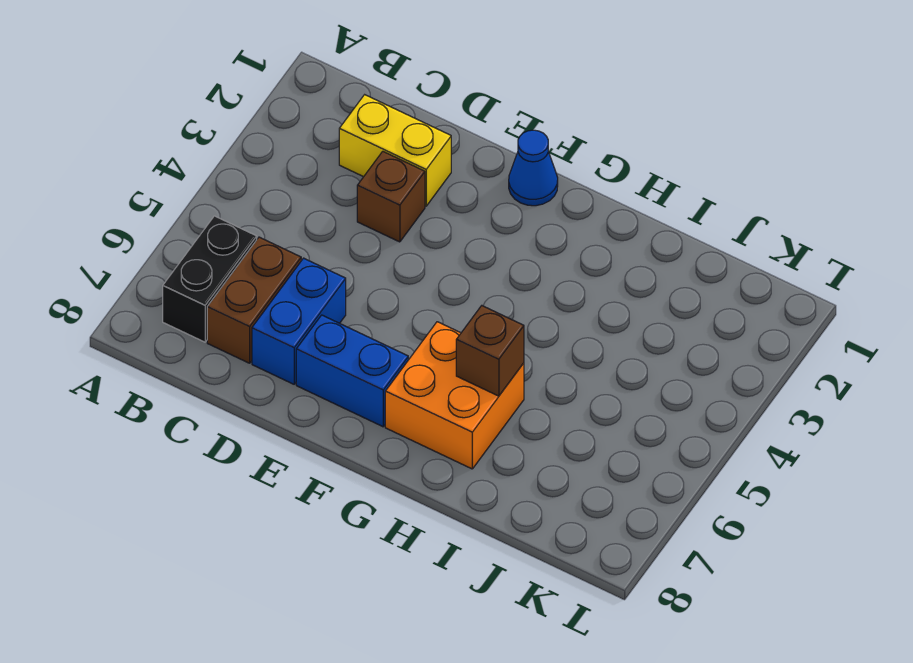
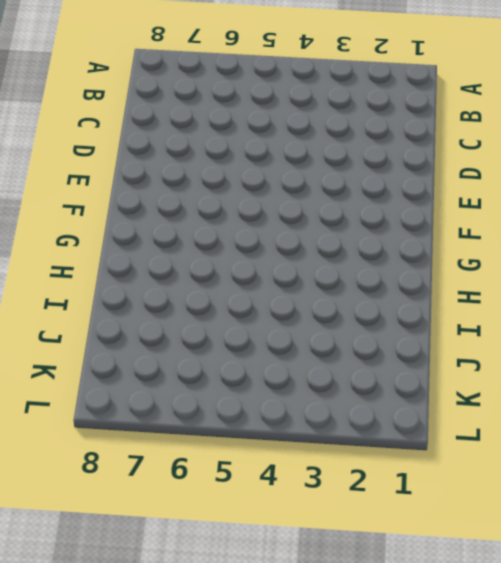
none -> black 1x2 brick [163,216,257,342]
none -> yellow 1x2 brick [339,95,451,206]

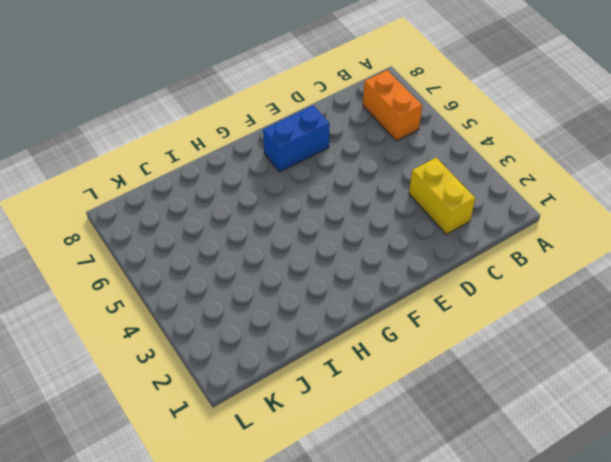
orange 1x2 brick [363,70,422,141] -> black 1x2 brick [163,216,257,342]
yellow 1x2 brick [409,158,475,234] -> yellow 1x2 brick turned to [339,95,451,206]
none -> brown 1x2 brick [207,237,301,363]
none -> brown 1x1 brick [357,151,425,242]

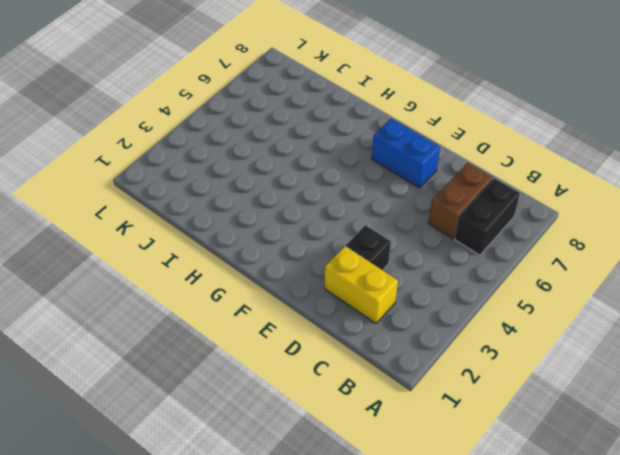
black 1x1 brick [346,225,391,270] -> brown 1x1 brick [357,151,425,242]
none -> blue 1x2 brick [252,258,346,384]
none -> blue 1x1 cone [509,130,558,206]

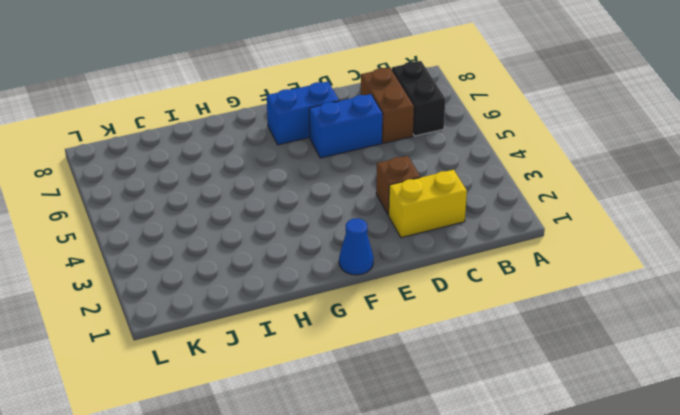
blue 1x2 brick [309,94,383,158] -> blue 1x2 brick turned to [252,258,346,384]
none -> orange 2x2 brick [385,322,524,469]
none -> brown 1x1 brick [456,306,524,396]

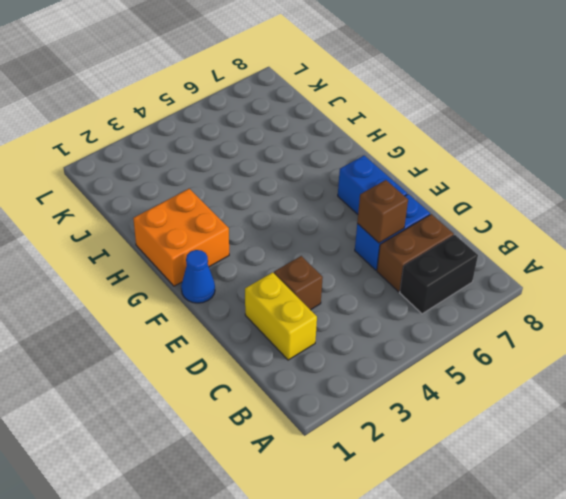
brown 1x1 brick [357,180,408,243] -> brown 1x1 brick moved to [456,306,524,396]
orange 2x2 brick [133,189,229,286] -> orange 2x2 brick moved to [385,322,524,469]

